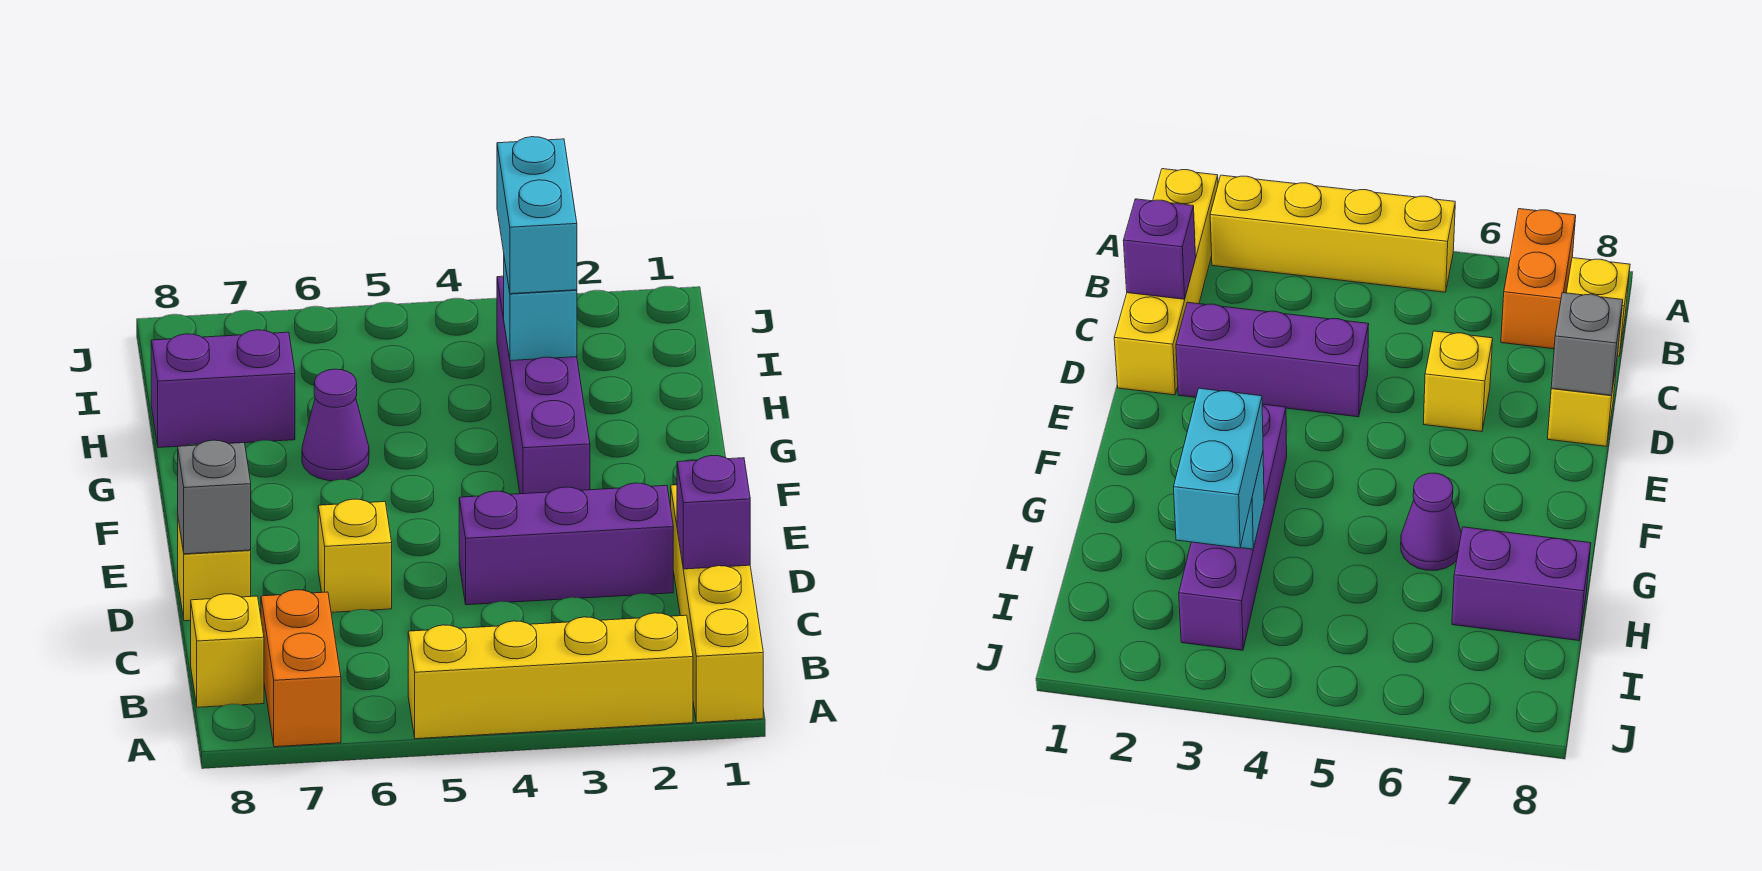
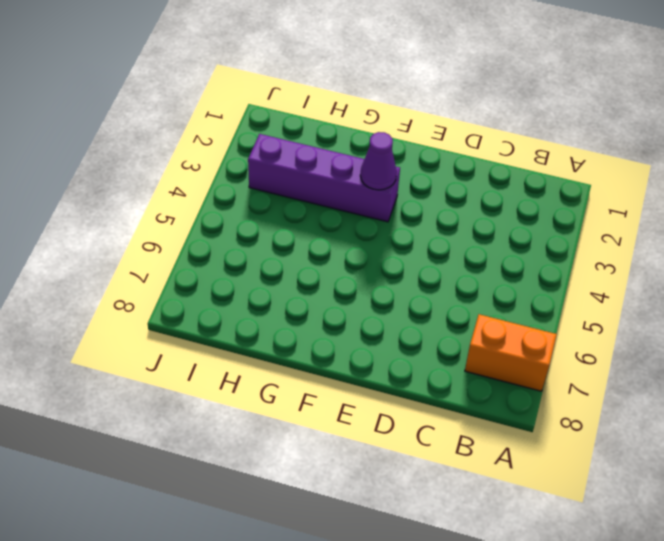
purple 1x1 cone [360,132,397,190] -> purple 1x1 cone moved to [302,369,369,481]
none -> yellow 1x4 brick [671,485,763,723]
none -> yellow 1x4 brick [408,613,693,739]
none -> yellow 1x1 brick [191,594,264,707]

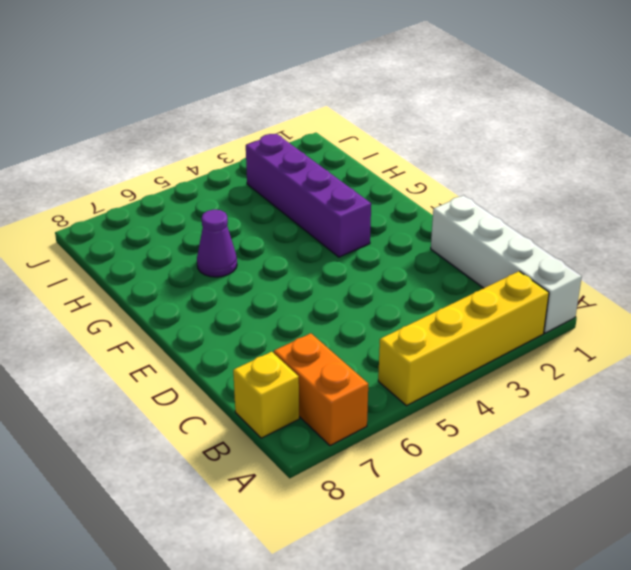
white 1x4 brick [431,196,582,333] -> yellow 1x4 brick [671,485,763,723]
none -> purple 1x3 brick [459,483,673,605]
none -> yellow 1x1 brick [318,499,392,612]
none -> yellow 1x1 brick [178,519,251,621]

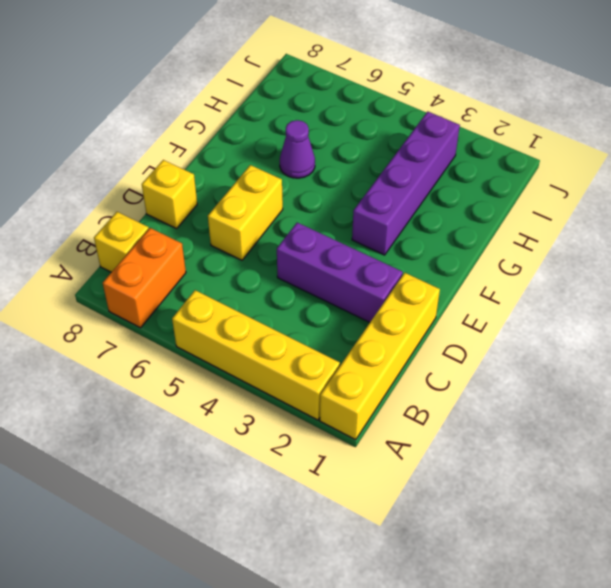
yellow 1x2 brick [208,165,283,260] -> yellow 1x1 brick [318,499,392,612]
none -> purple 1x2 brick [151,330,295,448]
none -> purple 1x1 brick [677,456,750,569]
none -> grey 1x1 brick [178,440,251,554]

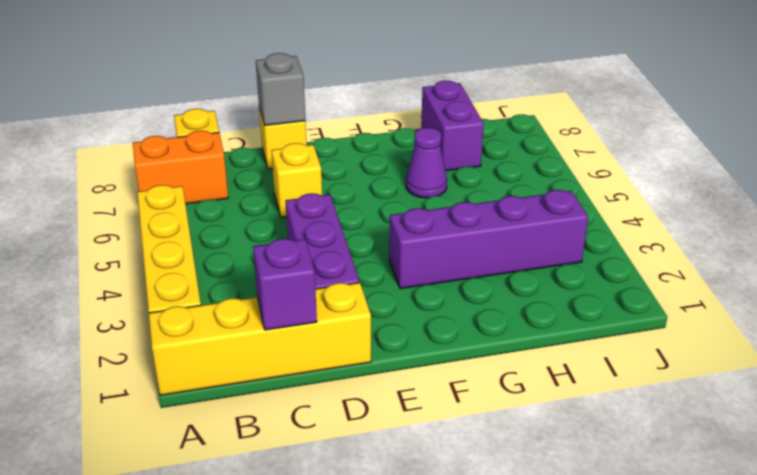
none -> cyan 1x1 brick [504,259,577,361]
none -> cyan 1x2 brick [497,137,577,294]

